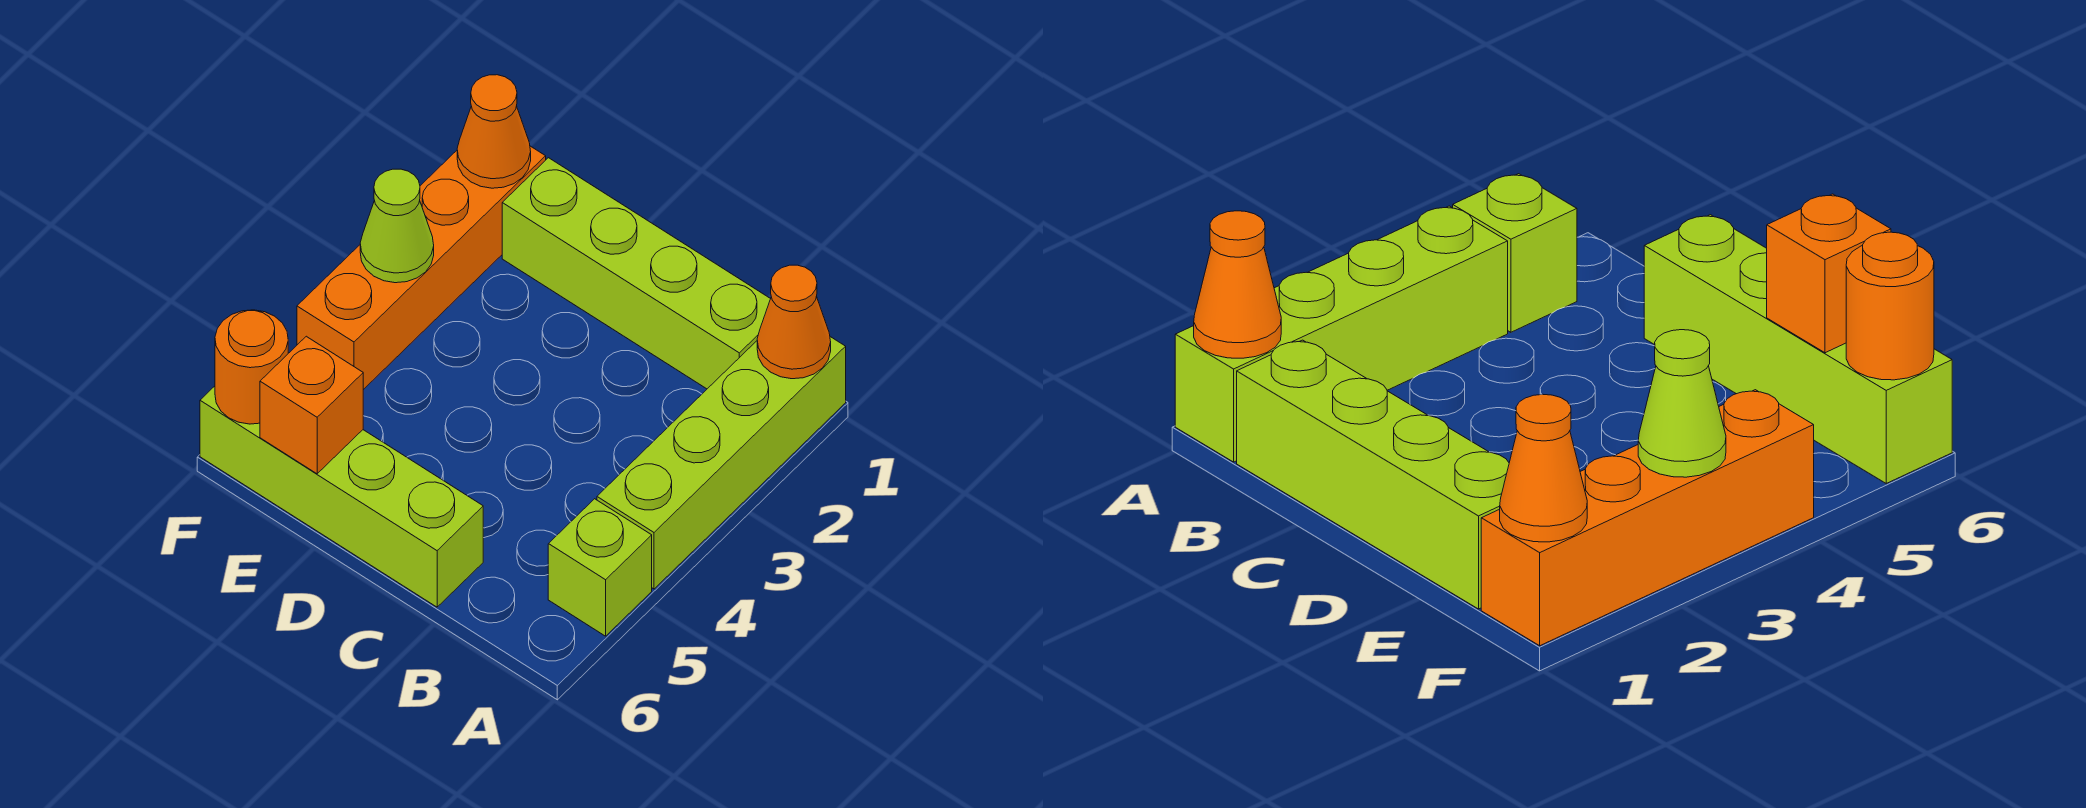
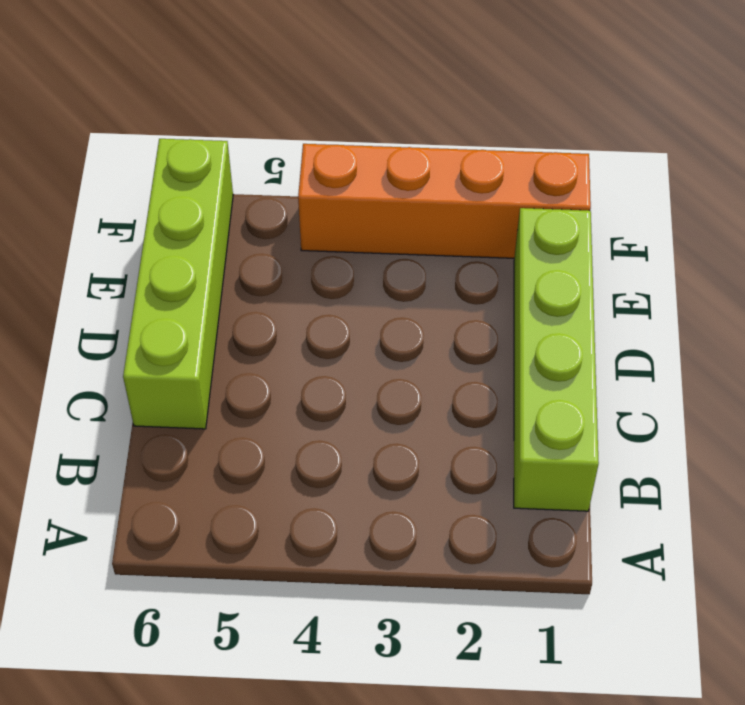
none -> lime 1x4 brick [597,337,846,589]
none -> lime 1x1 brick [548,499,652,636]

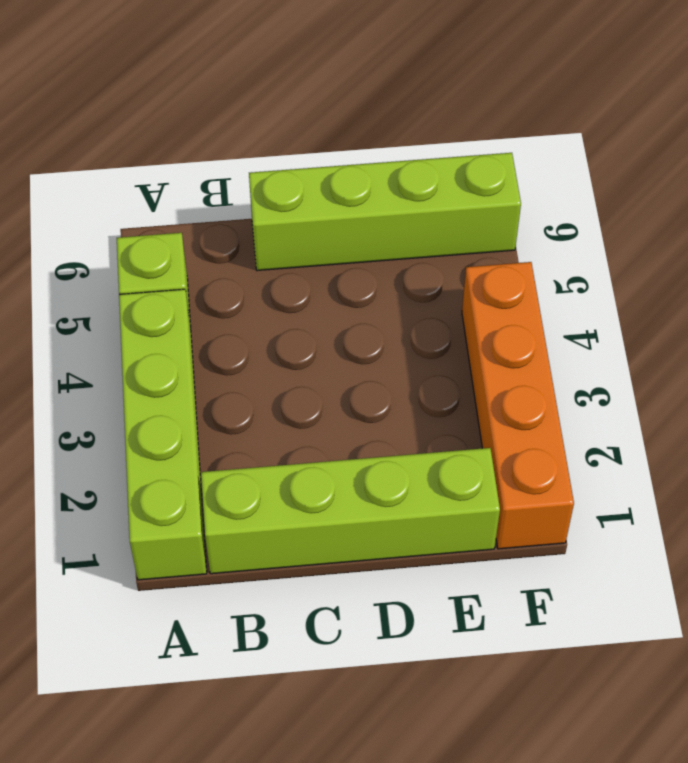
none -> orange 1x1 cone [757,265,831,379]
none -> orange 1x1 brick [260,336,363,474]

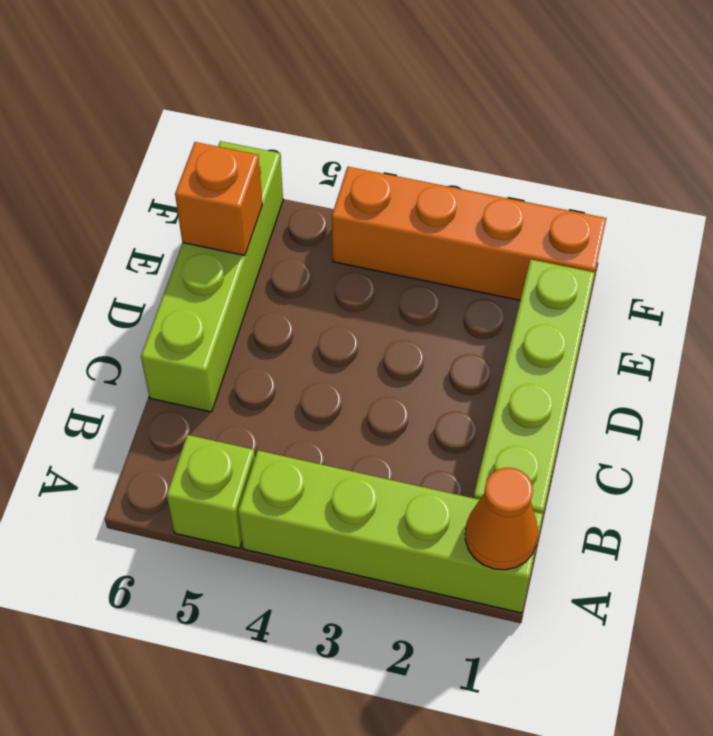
none -> orange 1x1 cone [457,75,531,188]
none -> lime 1x1 cone [360,169,434,283]

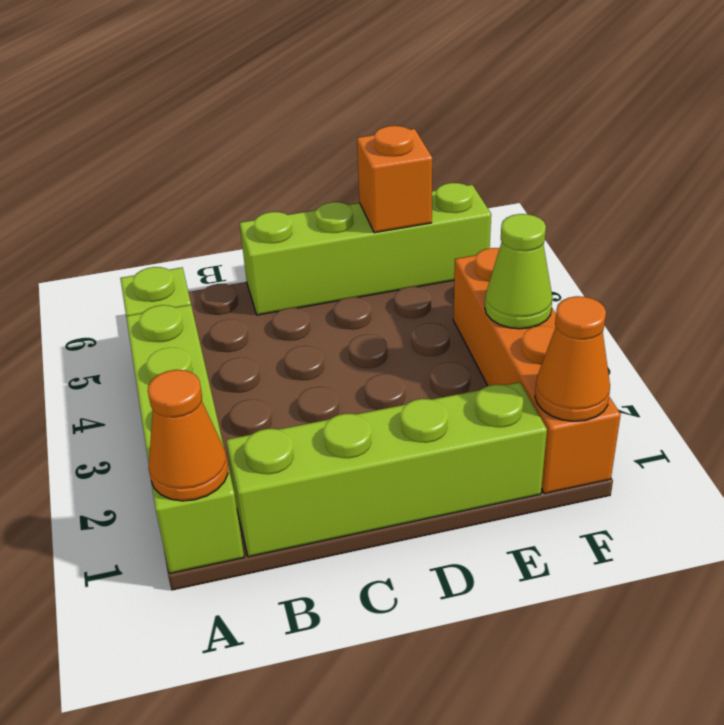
none -> orange 1x1 round brick [215,310,288,424]

